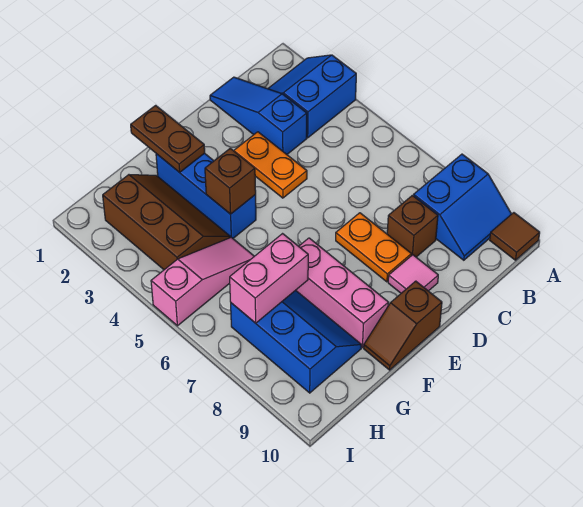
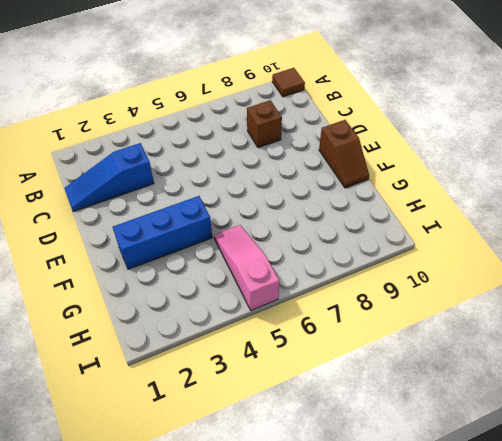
none -> blue 2x2 slope [268,55,356,138]
none -> blue 2x2 slope [414,154,511,260]
none -> orange 1x2 plate [234,132,307,198]

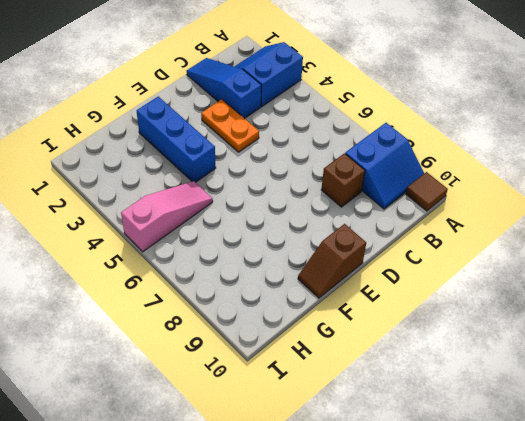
none -> orange 1x2 plate [336,213,411,282]
none -> pink 1x1 tile [388,255,438,293]
none -> pink 1x3 brick [296,238,388,348]

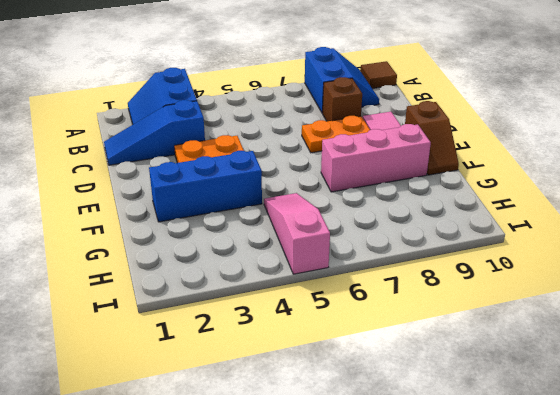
none -> brown 2x3 slope [103,175,230,270]
none -> blue 2x3 slope [231,290,361,393]
none -> brown 1x2 plate [131,105,205,172]

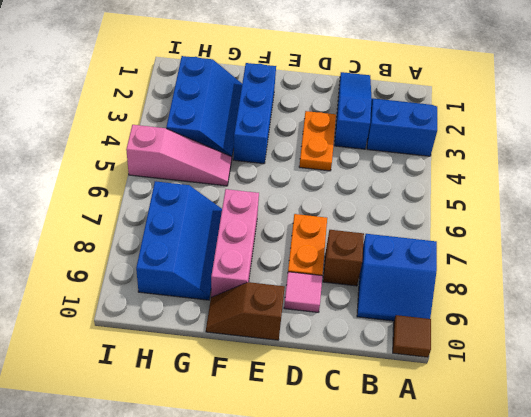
blue 2x3 slope [166,56,242,157] -> brown 2x3 slope [103,175,230,270]
none -> brown 1x2 plate [131,105,205,172]
none -> brown 1x1 brick [205,148,256,214]
none -> pink 1x2 brick [230,234,308,323]

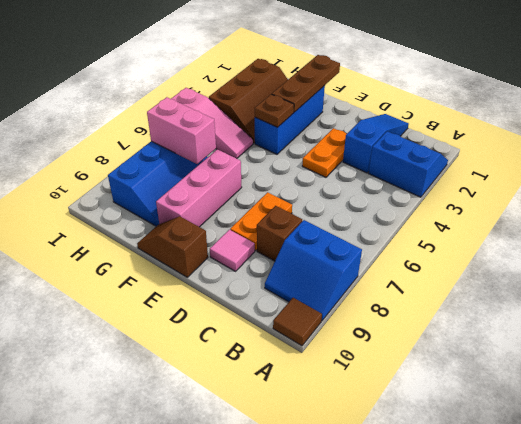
brown 1x3 plate [272,55,340,112] -> brown 1x2 plate [131,105,205,172]
brown 1x1 plate [255,94,294,127] -> brown 1x1 brick [205,148,256,214]

